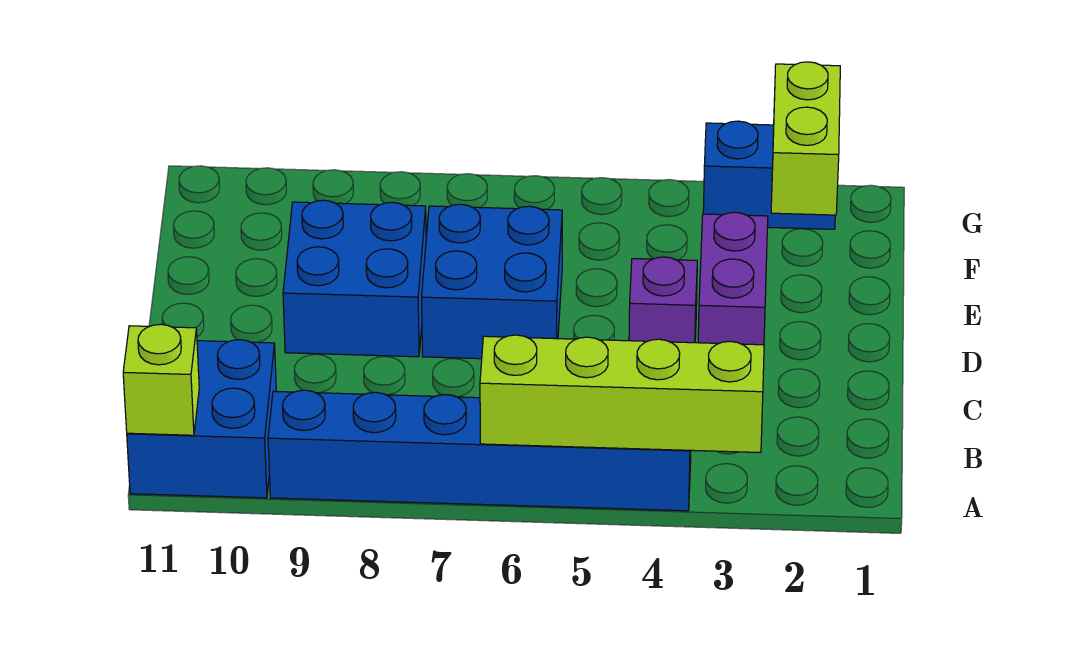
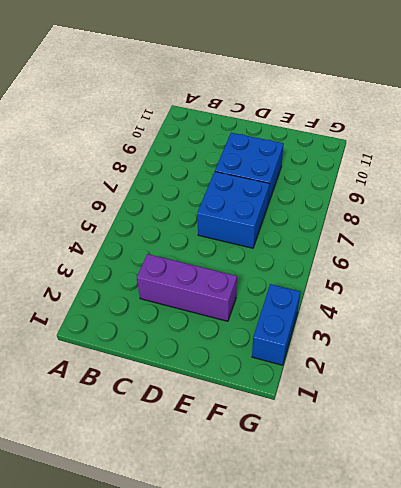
purple 1x3 brick [137,254,237,321] -> purple 1x2 brick [698,212,768,345]
none -> blue 1x6 brick [268,390,691,511]
none -> blue 2x2 brick [127,340,276,498]

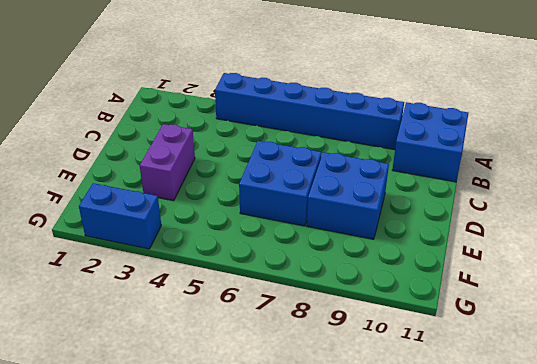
none -> purple 1x1 brick [629,257,697,343]
none -> lime 1x4 brick [480,335,764,453]

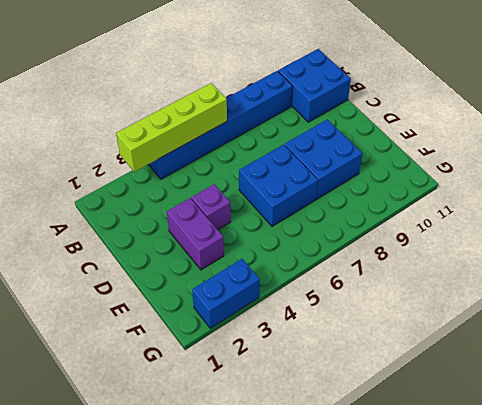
none -> lime 1x1 brick [123,324,199,435]
none -> lime 1x2 brick [771,62,840,215]

